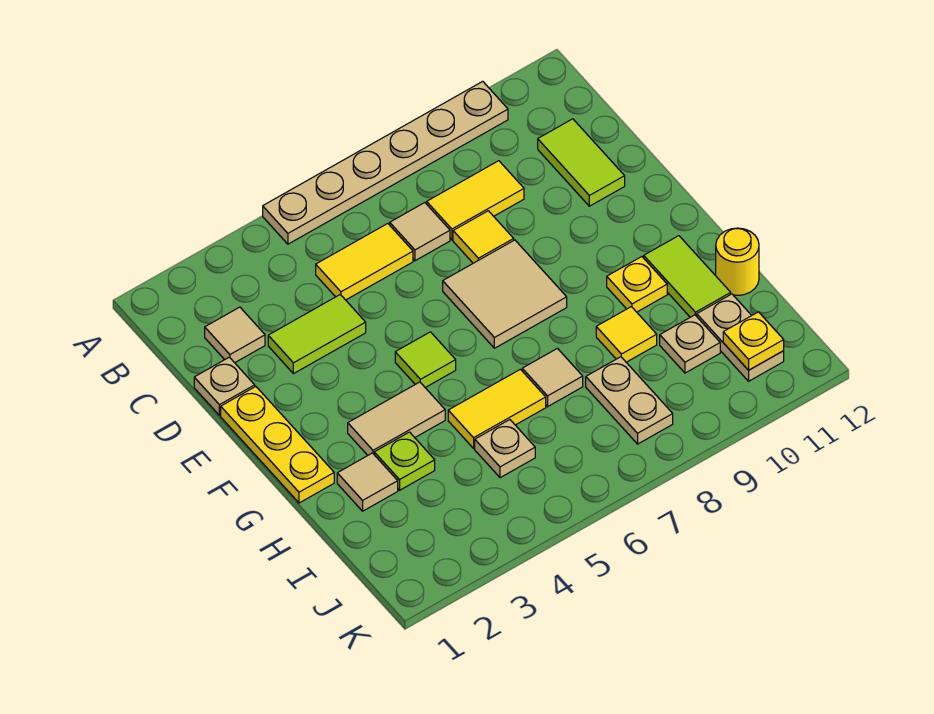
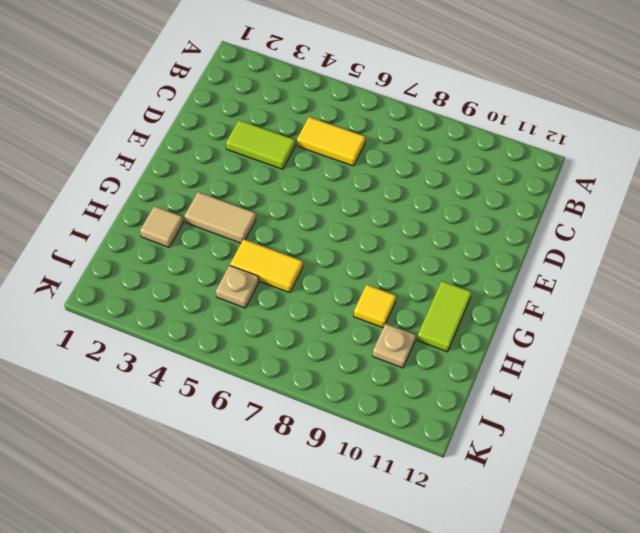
none -> tan 1x6 plate [263,81,508,244]
none -> tan 1x1 tile [205,307,265,363]
none -> tan 1x1 tile [390,203,450,261]

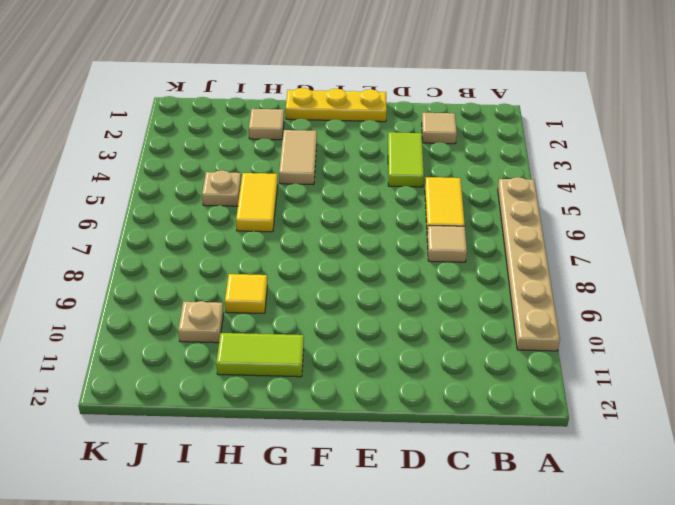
none -> yellow 1x2 tile [427,161,524,240]
none -> lime 1x2 tile [538,119,625,206]
none -> tan 1x1 plate [194,357,255,415]

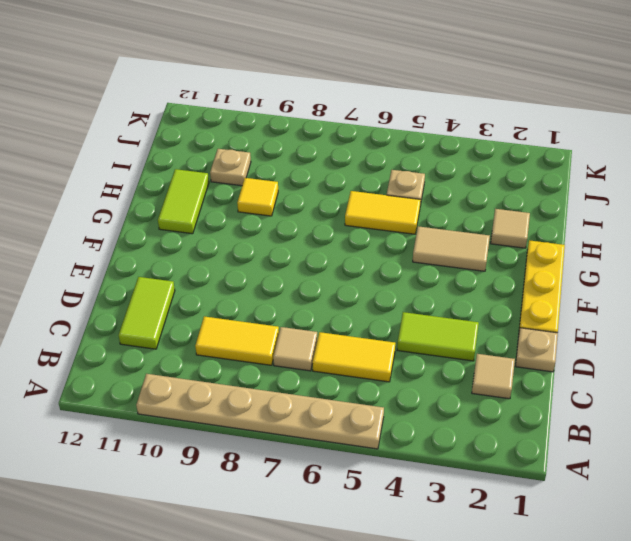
none -> yellow 1x1 tile [453,211,514,263]
none -> tan 2x2 tile [443,240,567,348]
none -> lime 1x1 tile [395,332,456,387]

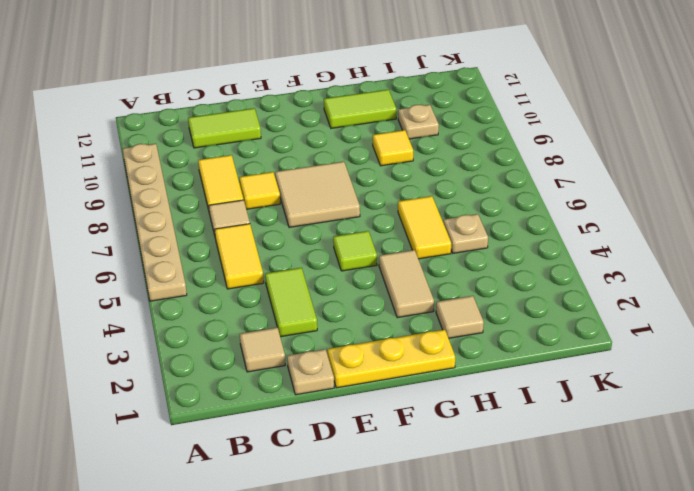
none -> yellow 1x1 plate [607,257,667,312]
none -> lime 1x1 plate [374,432,435,490]
none -> tan 1x1 tile [522,348,583,407]

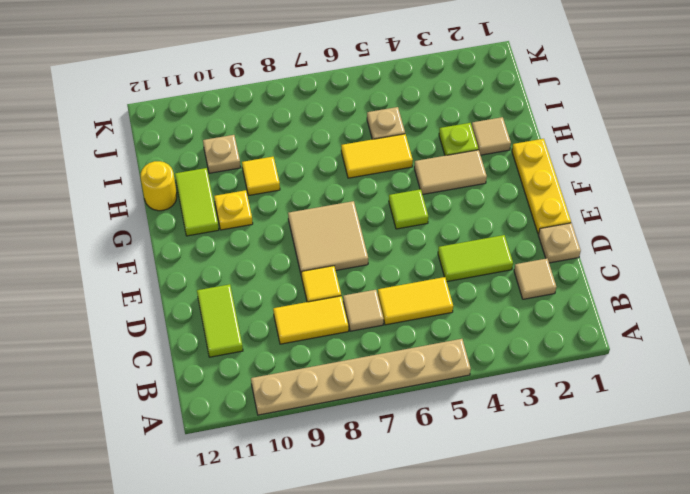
none -> tan 1x1 tile [522,348,583,407]
none -> tan 1x2 plate [586,357,673,444]
none -> tan 1x2 plate [697,294,784,381]

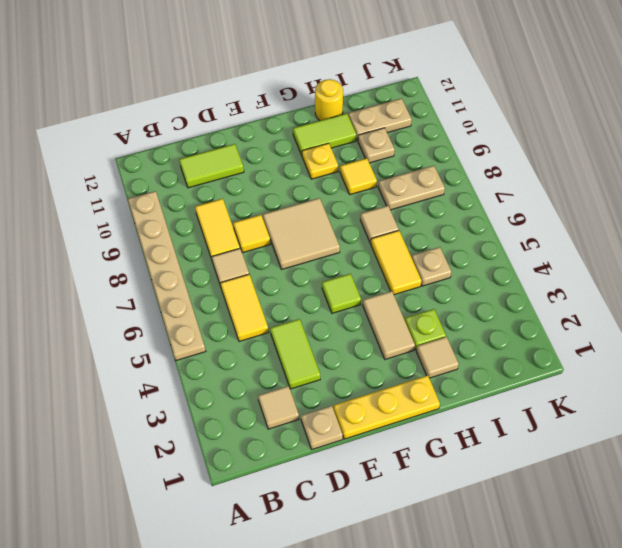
none -> yellow 1x1 plate [723,312,784,370]

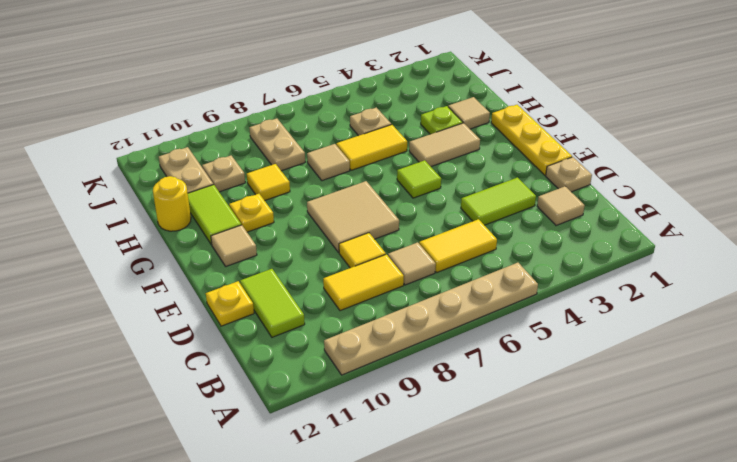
yellow 1x1 plate [206,281,254,326] -> yellow 1x1 plate moved to [723,312,784,370]
tan 1x1 tile [211,225,257,266] -> none

